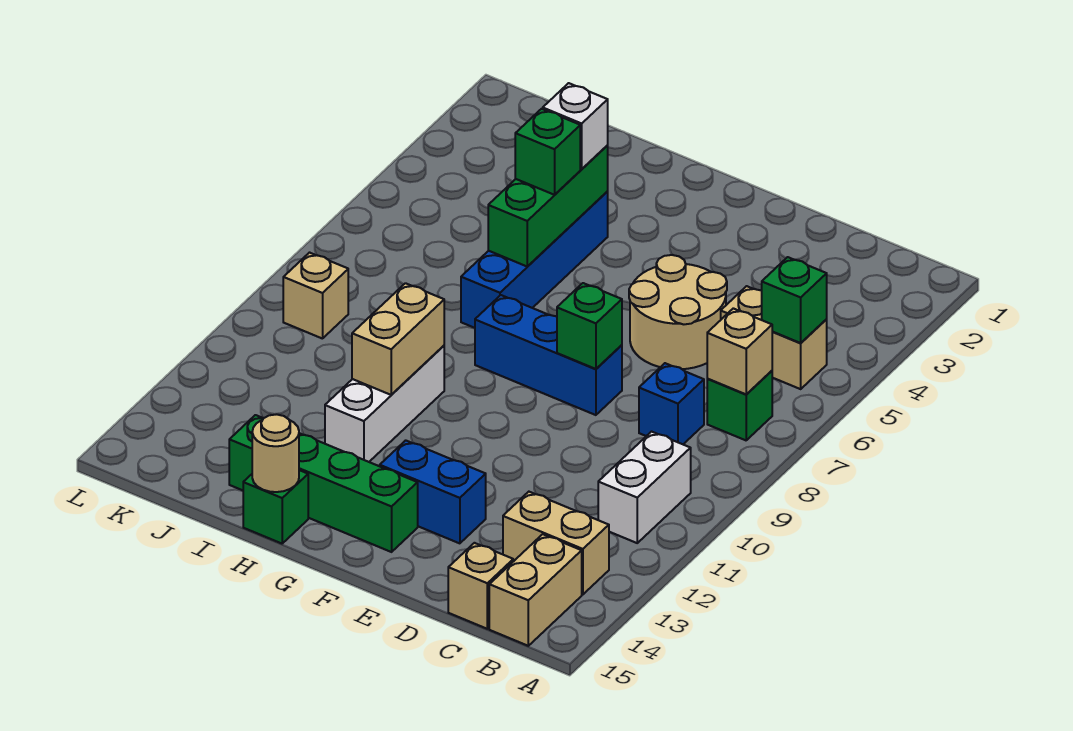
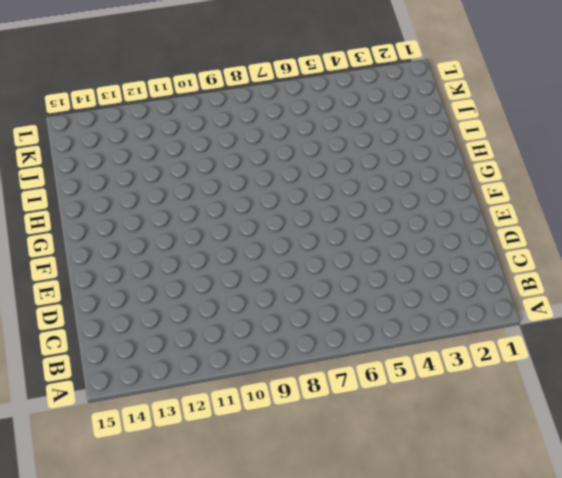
none -> tan 1x2 brick [721,286,827,389]
none -> green 1x1 brick [707,371,772,440]
none -> white 1x2 brick [598,432,691,543]

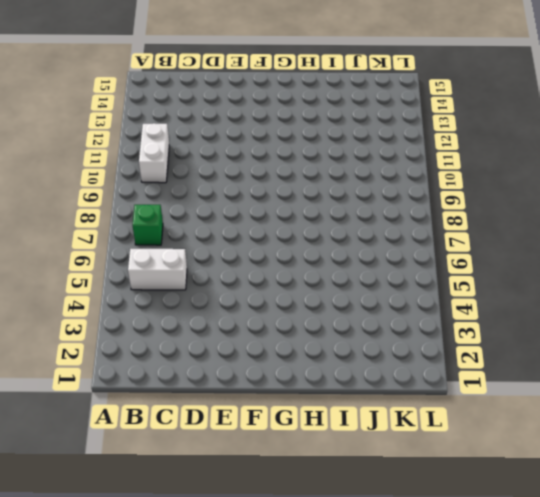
white 1x2 brick [128,249,187,290] -> tan 1x2 brick [721,286,827,389]
none -> tan 1x2 brick [503,492,609,595]
none -> tan 1x2 brick [489,534,582,646]
none -> blue 1x1 brick [639,363,704,444]

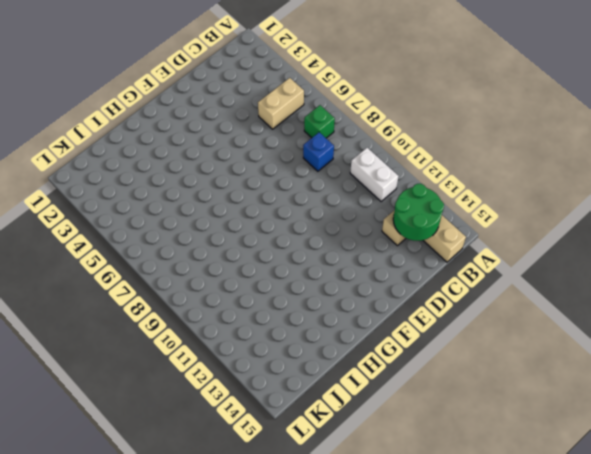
green 2x2 round brick [393,184,444,241] -> none
none -> tan 1x1 brick [448,543,513,629]
none -> tan 2x2 round brick [629,255,727,369]
none -> blue 1x3 brick [475,295,622,415]

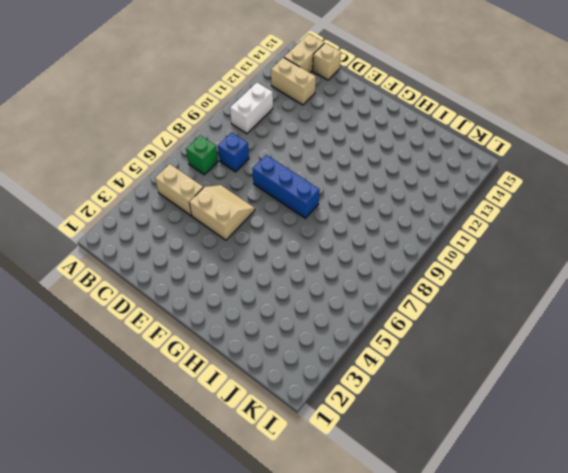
tan 2x2 slope [189,185,255,240] -> tan 2x2 round brick [629,255,727,369]
none -> blue 1x2 brick [380,440,486,543]
none -> green 1x4 brick [229,415,418,552]
none -> blue 1x4 brick [461,192,608,328]

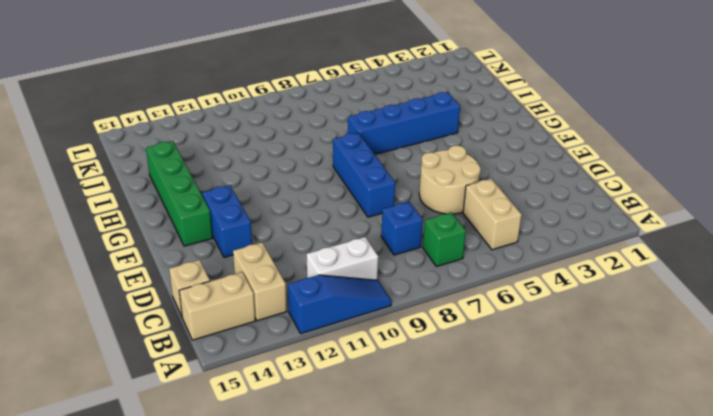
blue 1x3 slope [288,275,391,334] -> none
none -> white 1x3 brick [325,346,444,462]
none -> green 1x1 brick [243,470,308,544]
none -> tan 1x1 brick [283,253,348,339]

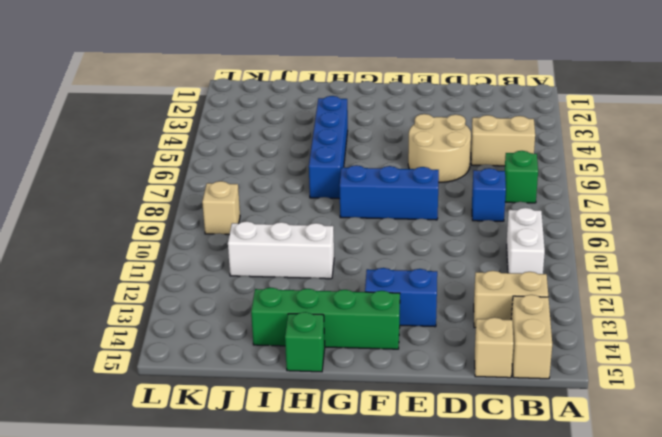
white 1x3 brick [228,221,334,279] -> white 1x3 brick turned to [325,346,444,462]
none -> green 1x1 brick [762,257,827,343]
none -> tan 1x1 brick [707,308,772,394]
none -> green 1x1 brick [557,283,622,369]

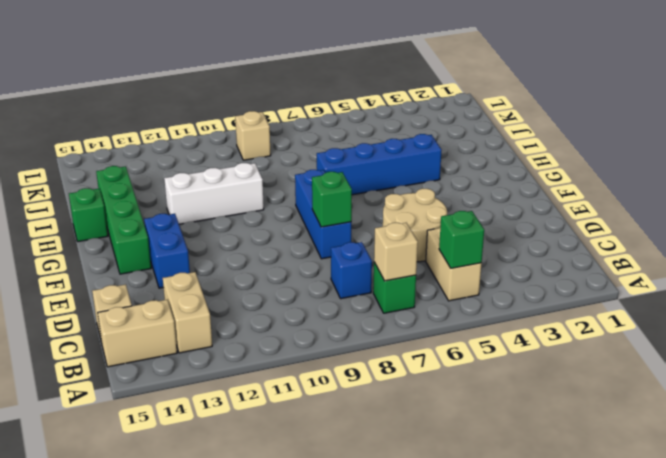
none -> white 1x2 brick [598,432,691,543]
none -> green 1x3 brick [488,146,608,267]
none -> tan 1x2 brick [352,283,444,395]

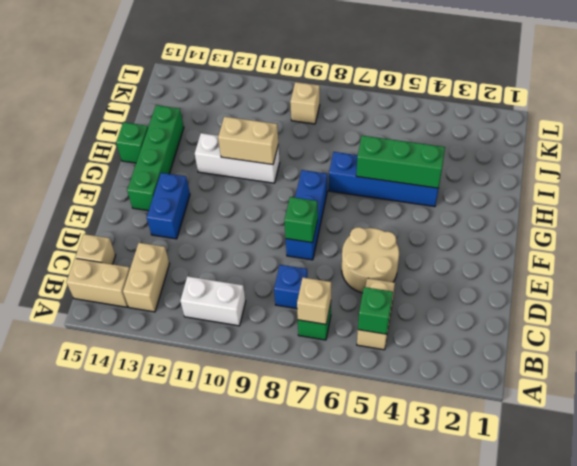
none -> tan 1x1 round brick [252,414,299,492]
none -> white 1x1 brick [543,83,608,169]
none -> green 1x1 brick [515,109,580,195]

